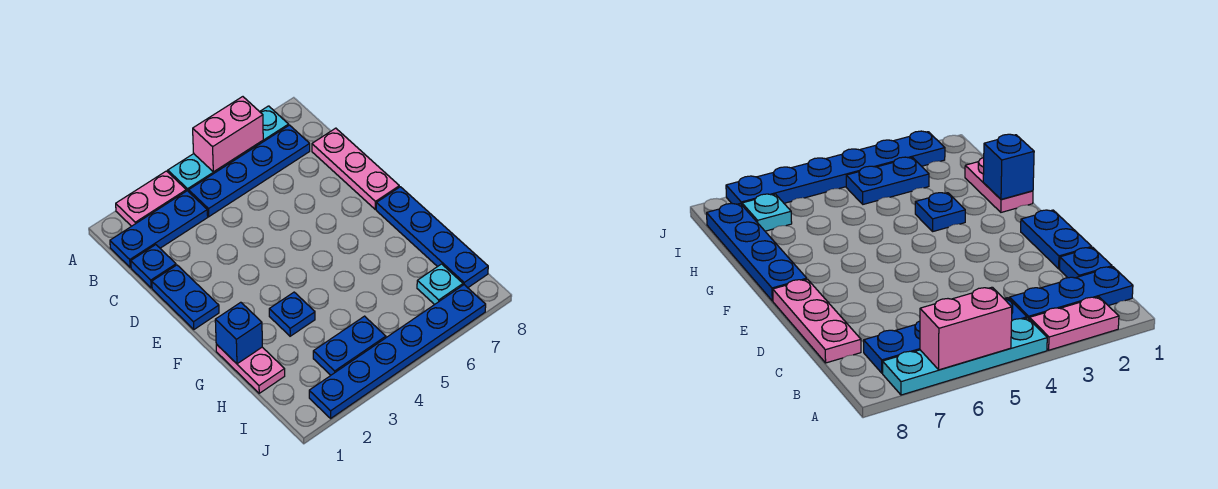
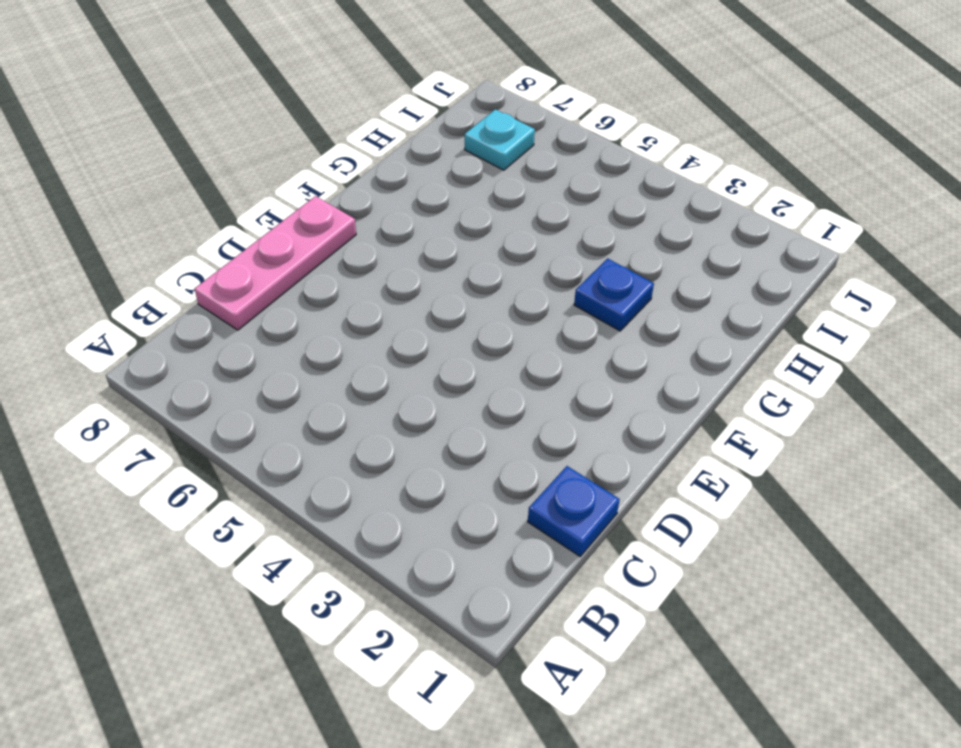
none -> pink 1x2 plate [116,171,186,226]
none -> cyan 1x4 plate [168,106,289,192]
none -> blue 1x3 plate [110,191,208,267]

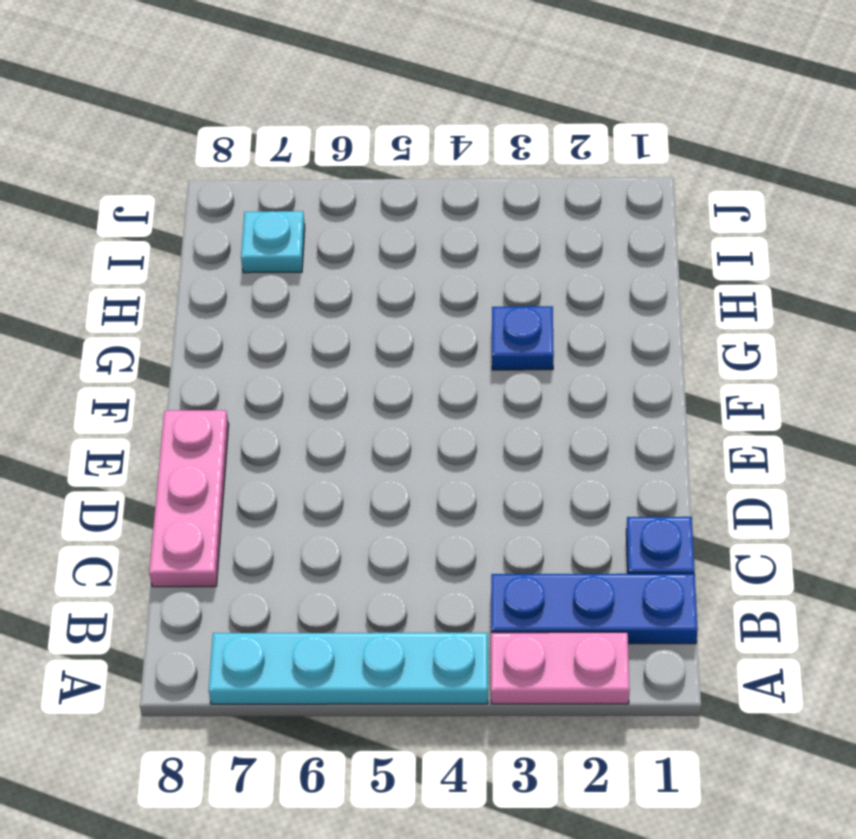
none -> blue 1x4 plate [189,125,310,217]
none -> blue 1x2 plate [152,265,219,329]
none -> blue 1x4 plate [376,187,488,288]

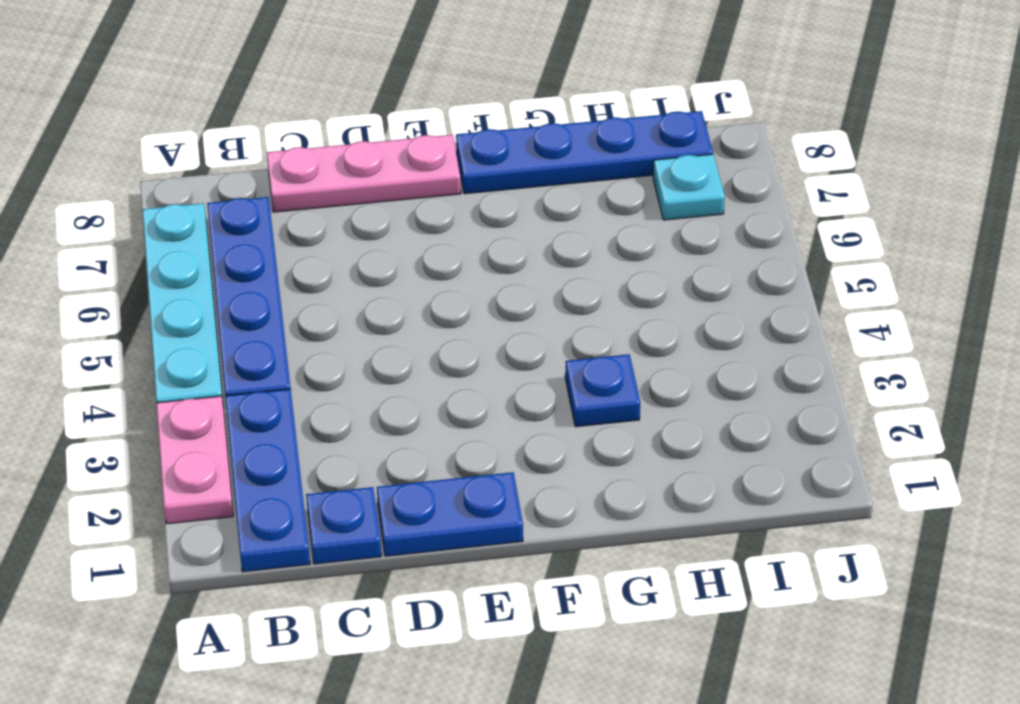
none -> pink 1x2 plate [216,344,285,393]
none -> blue 1x2 plate [313,316,386,375]
none -> blue 1x6 plate [309,285,486,418]

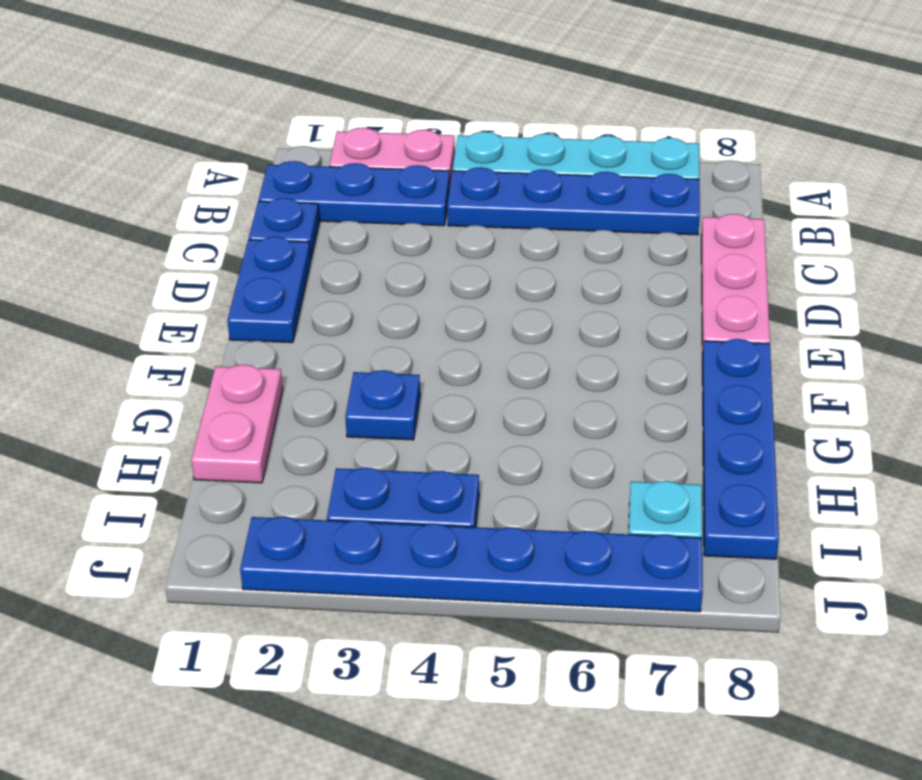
none -> pink 1x2 brick [193,97,263,172]
none -> blue 1x1 brick [215,302,262,364]

